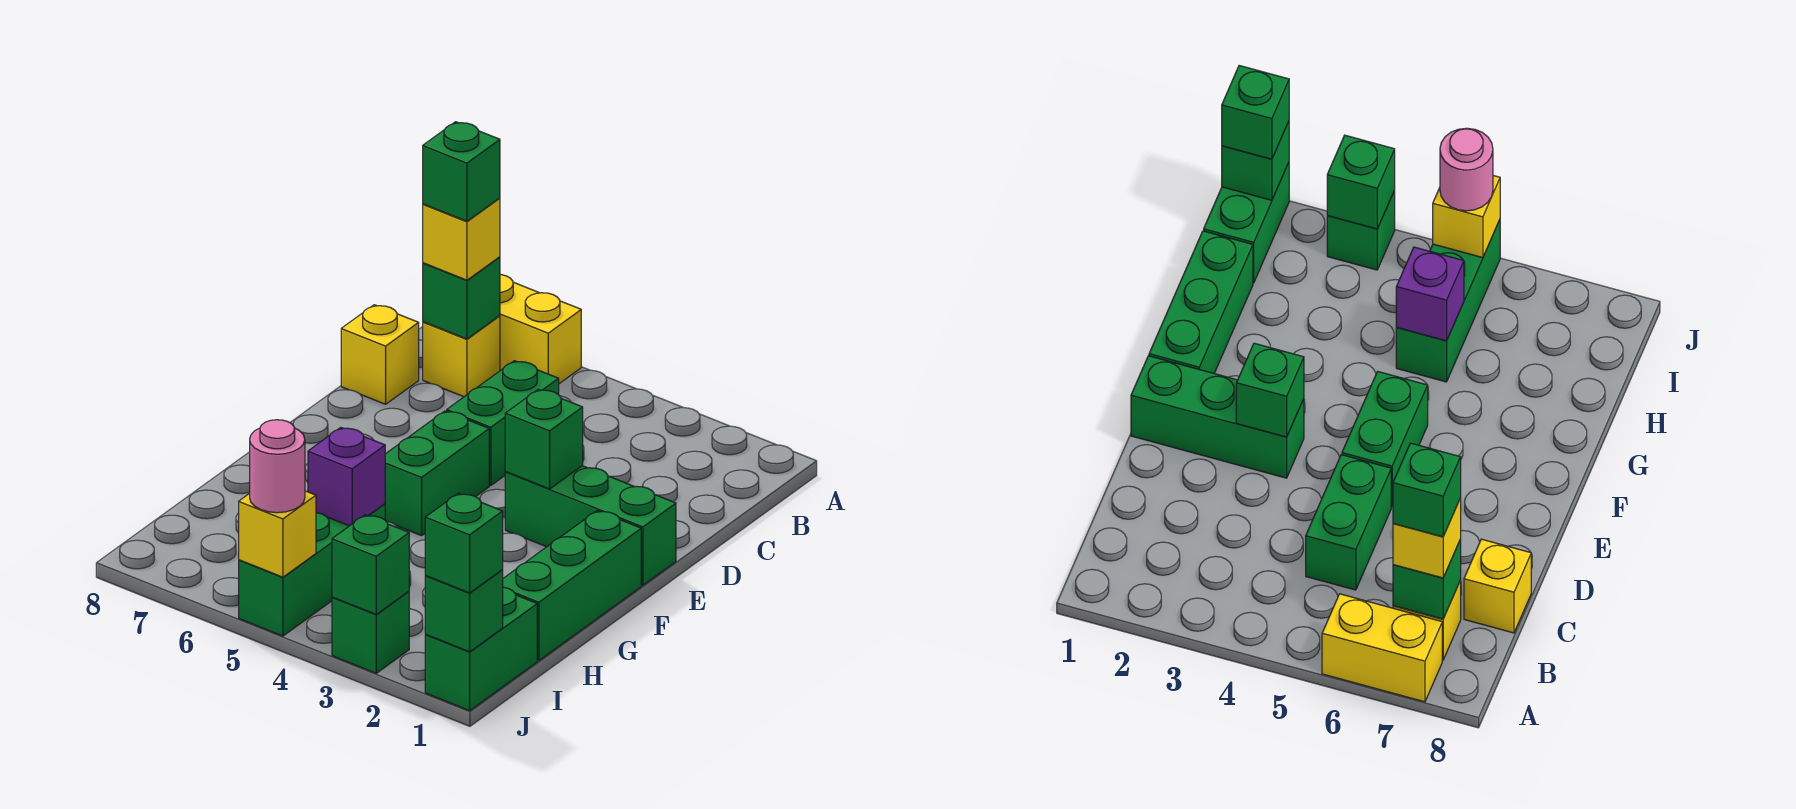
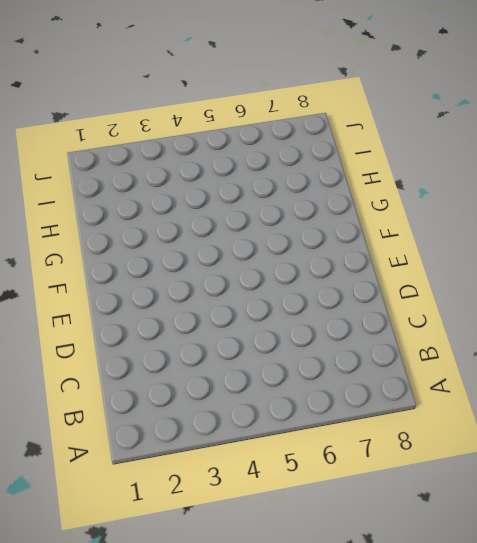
none -> yellow 1x2 brick [500,274,581,384]
none -> yellow 1x1 brick [423,316,500,397]
none -> green 1x2 brick [447,361,559,485]

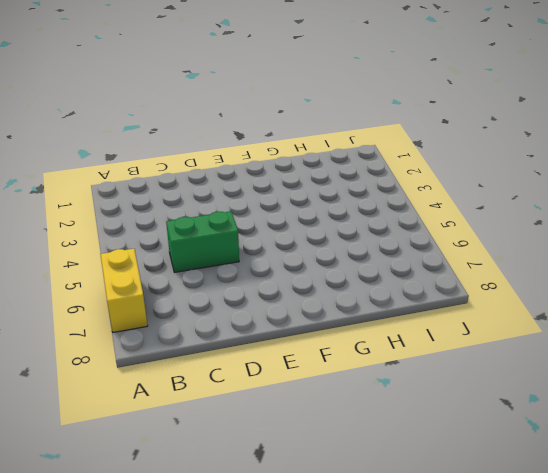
none -> yellow 1x1 brick [423,316,500,397]
none -> yellow 1x1 brick [341,305,419,404]
none -> green 1x3 brick [505,466,676,585]

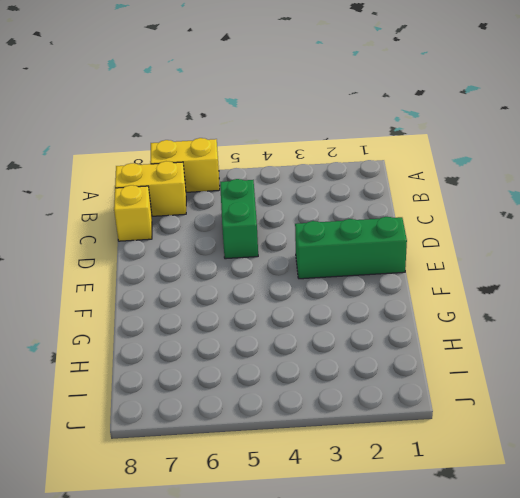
yellow 1x2 brick [115,161,186,216] -> yellow 1x1 brick [423,316,500,397]
none -> green 1x2 brick [385,411,489,536]
none -> green 1x3 brick [503,511,641,660]
none -> green 1x3 brick [239,504,385,636]

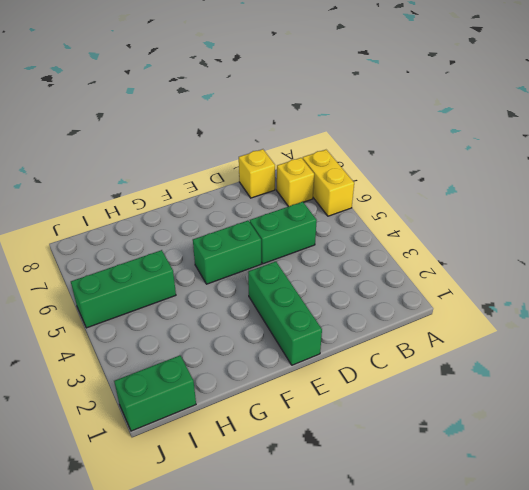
none -> green 1x3 brick [503,511,641,660]
none -> green 1x1 brick [332,591,409,673]
none -> green 1x1 brick [423,257,500,339]

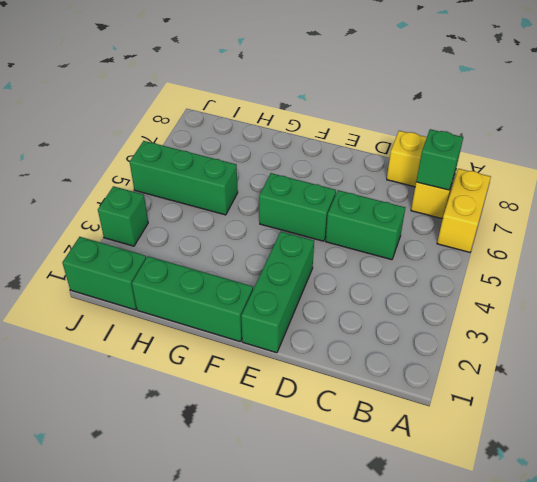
none -> green 1x1 brick [505,389,583,489]
none -> purple 1x1 brick [308,428,385,526]
none -> green 1x1 brick [425,570,503,652]

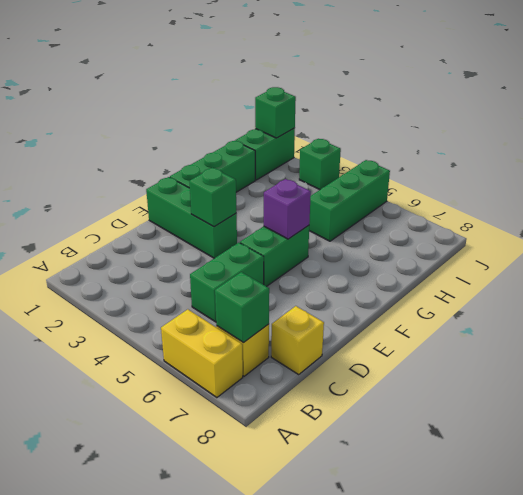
purple 1x1 brick [264,179,311,239] -> purple 1x1 brick moved to [308,428,385,526]
none -> green 1x1 brick [332,515,409,614]
none -> yellow 1x1 brick [239,491,316,577]
none -> yellow 1x1 brick [423,198,500,280]

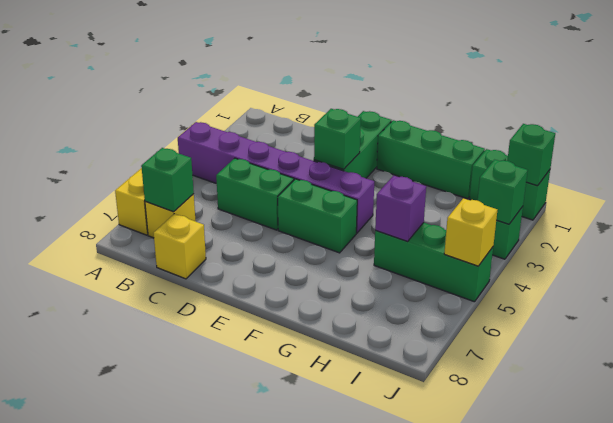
purple 1x6 brick [178,122,374,233] -> none
none -> yellow 1x1 brick [423,198,500,280]
none -> green 1x1 brick [425,493,503,593]
none -> pink 1x1 round brick [250,420,305,513]

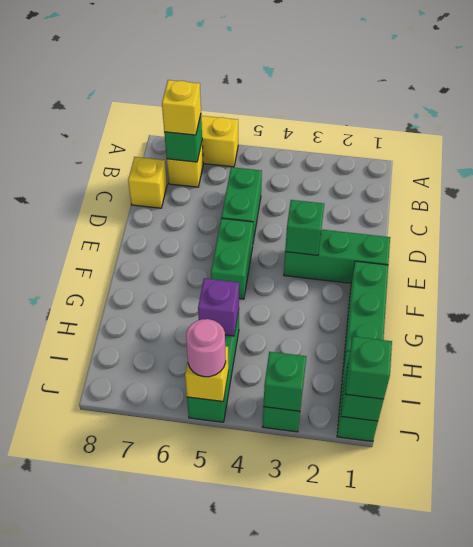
none -> green 1x1 brick [423,122,500,221]

